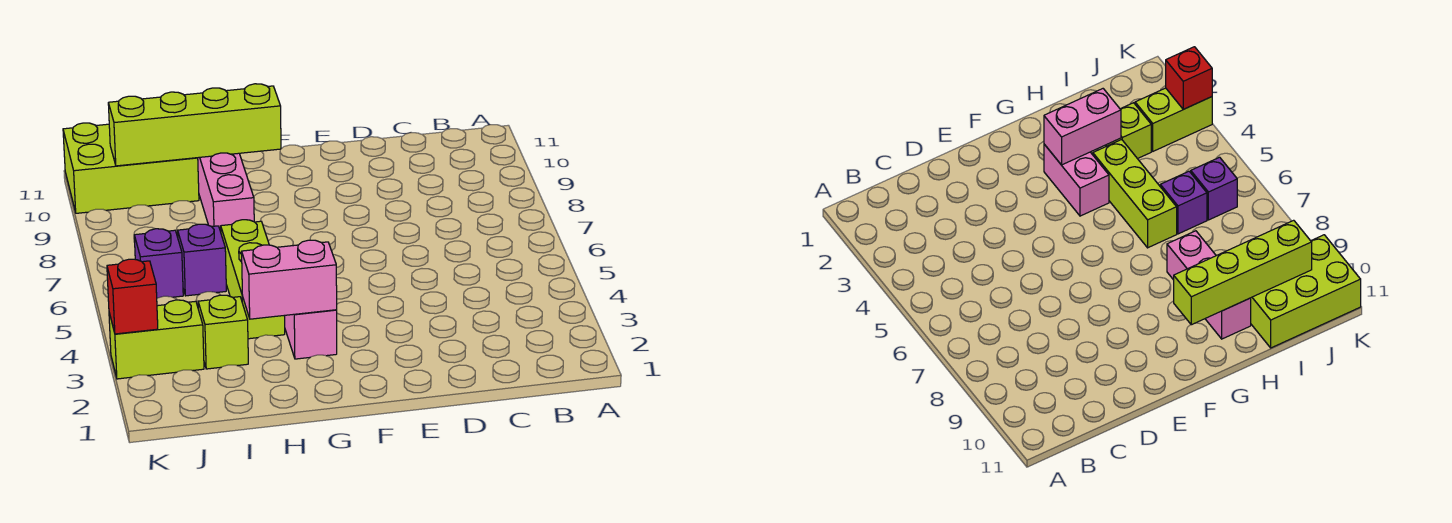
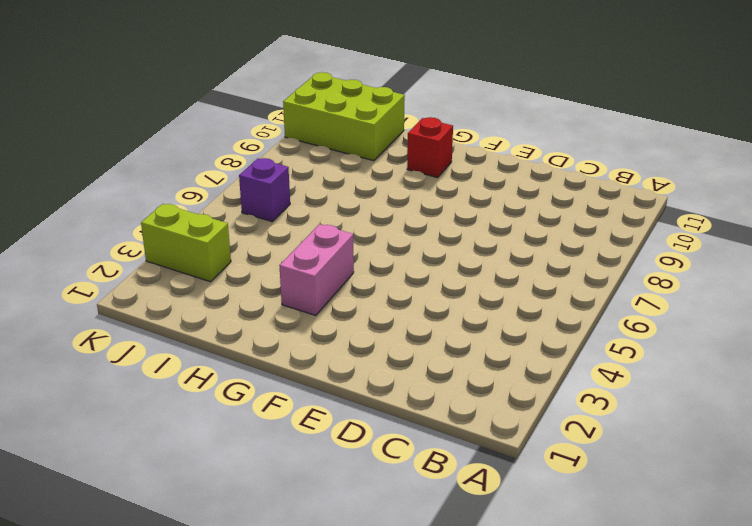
red 1x1 brick [407,117,453,178] -> red 1x1 brick moved to [107,259,158,334]
none -> lime 1x3 brick [221,220,285,339]
none -> pink 1x3 brick [198,153,254,232]

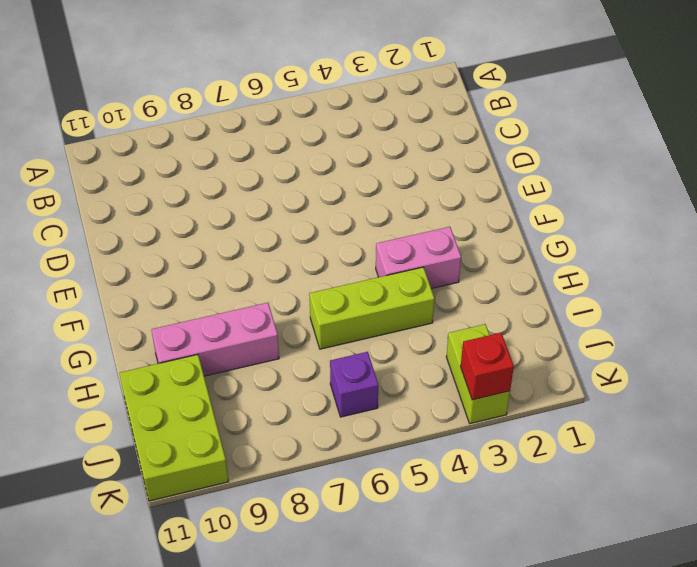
none -> lime 1x1 brick [198,295,248,369]
none -> purple 1x1 brick [178,224,226,296]

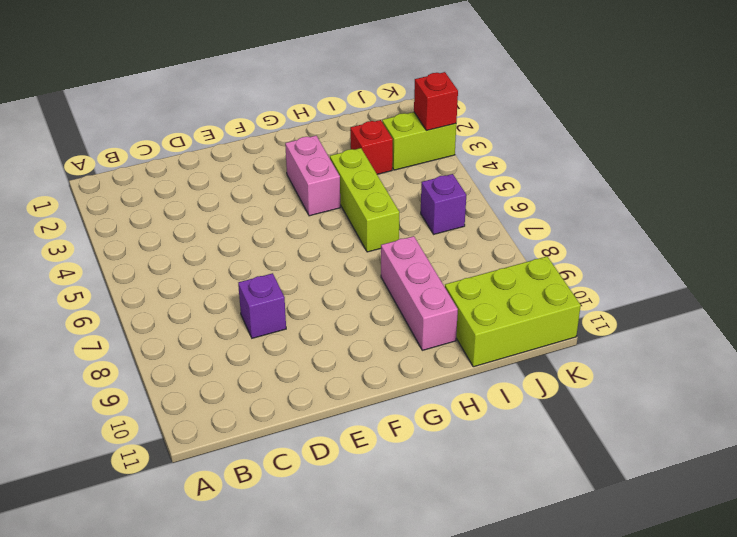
purple 1x1 brick [238,273,286,338] -> purple 1x1 brick moved to [178,224,226,296]
red 1x1 brick [350,120,393,174] -> lime 1x1 brick [198,295,248,369]
none -> pink 1x2 brick [242,240,337,319]
none -> lime 1x4 brick [108,84,281,166]

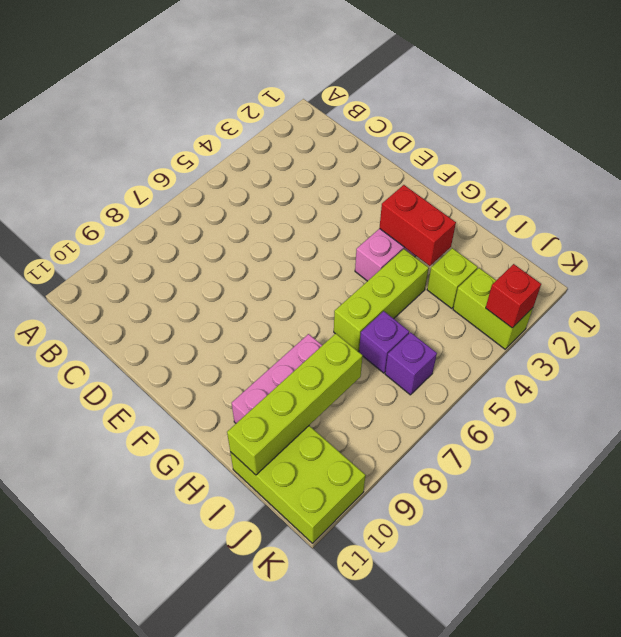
red 1x2 brick [380,185,456,266] -> pink 1x2 brick [242,240,337,319]
lime 1x4 brick [227,334,363,475] -> lime 1x4 brick turned to [108,84,281,166]

